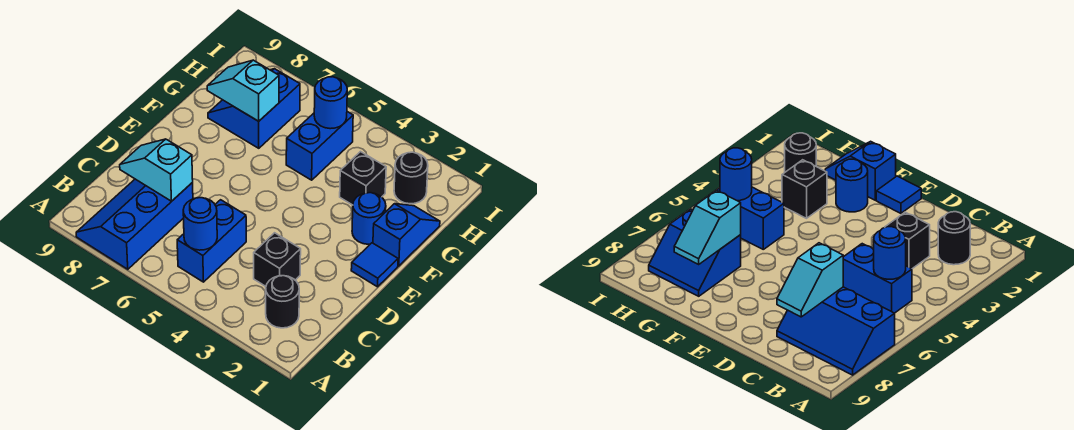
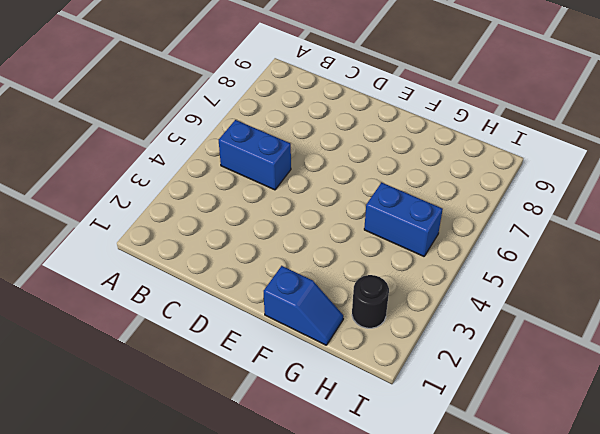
none -> blue 2x3 slope [76,179,193,269]
none -> black 1x1 round brick [266,276,299,328]
none -> black 1x1 brick [254,233,301,286]

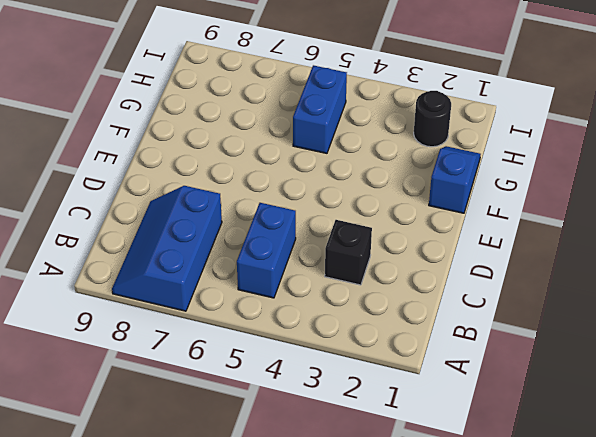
none -> black 1x1 round brick [266,276,299,328]
none -> blue 1x1 tile [351,243,398,287]
none -> blue 1x1 round brick [352,193,386,244]

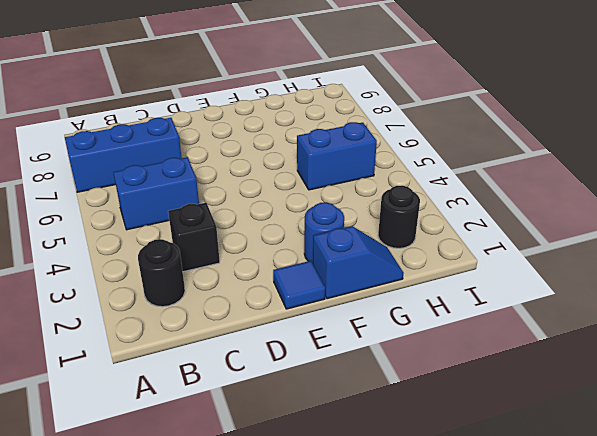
none -> black 1x1 brick [340,152,386,205]
none -> blue 2x2 slope [208,69,300,148]
none -> blue 1x1 round brick [183,198,217,250]

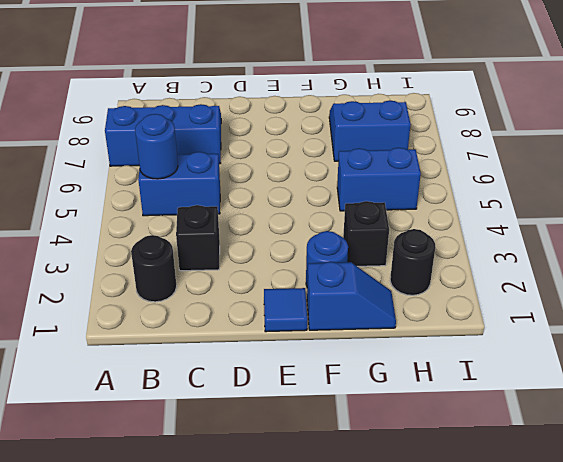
none -> cyan 1x2 slope [120,139,193,201]
none -> cyan 1x2 slope [207,60,279,121]
none -> blue 1x1 round brick [314,77,347,129]

